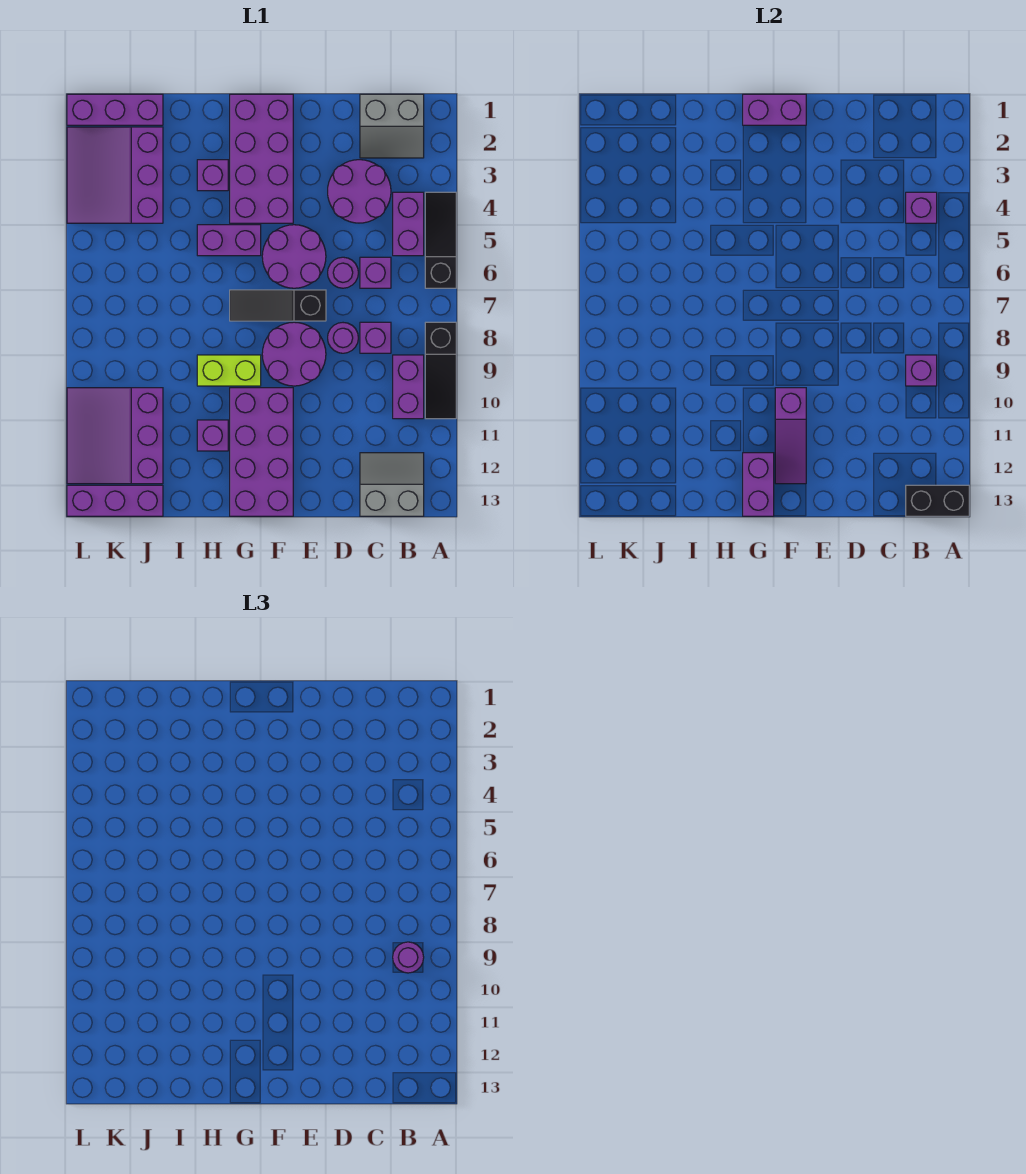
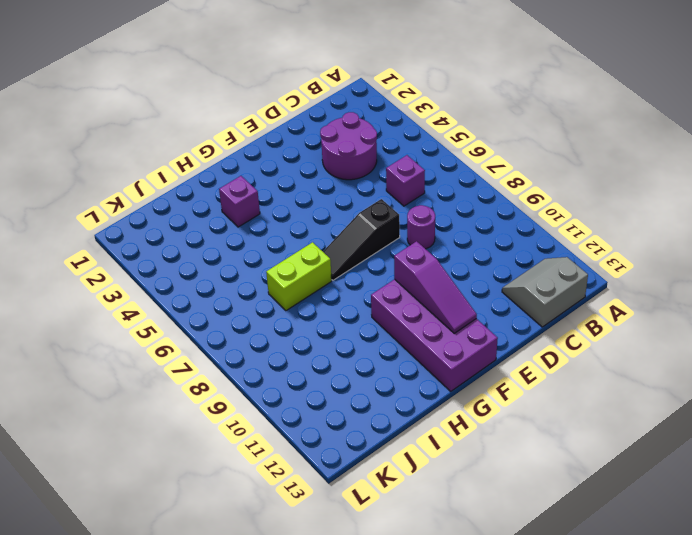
lime 1x2 brick [266,242,332,311] -> lime 1x2 brick moved to [197,355,261,386]
none -> black 1x3 slope [425,192,456,288]
none -> black 1x3 slope [425,322,456,419]
none -> grey 2x2 slope [360,94,424,158]
none -> purple 1x2 brick [393,192,424,256]

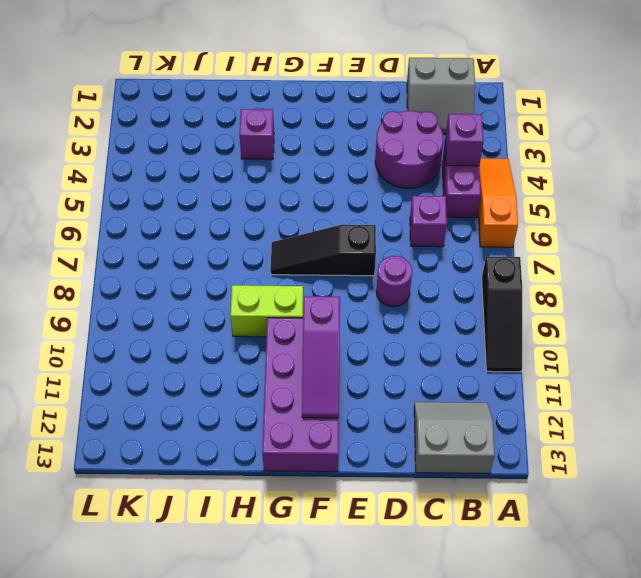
orange 1x3 slope [478,158,518,247] -> black 1x3 slope [425,192,456,288]
none -> purple 1x2 brick [393,355,424,419]
none -> purple 1x1 brick [360,322,391,353]
none -> purple 1x1 round brick [328,257,358,288]
none -> purple 2x2 round brick [262,225,326,288]

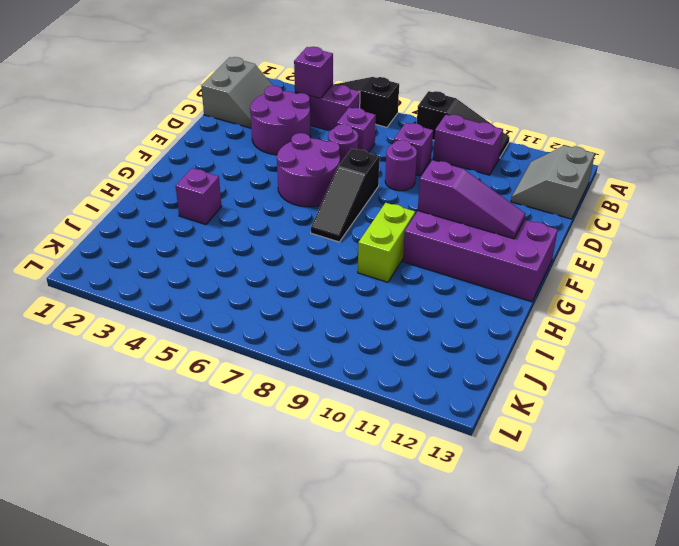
none -> purple 2x2 round brick [262,322,326,386]
none -> purple 2x4 brick [230,94,293,223]
none -> purple 1x2 brick [197,225,261,256]
none -> purple 1x1 brick [197,420,228,451]

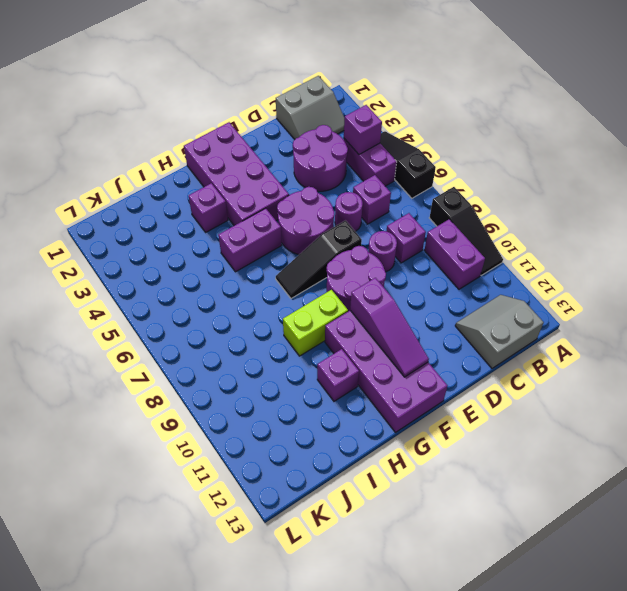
none -> purple 1x3 brick [67,94,163,125]
none -> purple 3x3 slope [67,127,163,223]
none -> purple 3x3 slope [67,388,163,484]
none -> purple 1x3 brick [67,485,163,516]

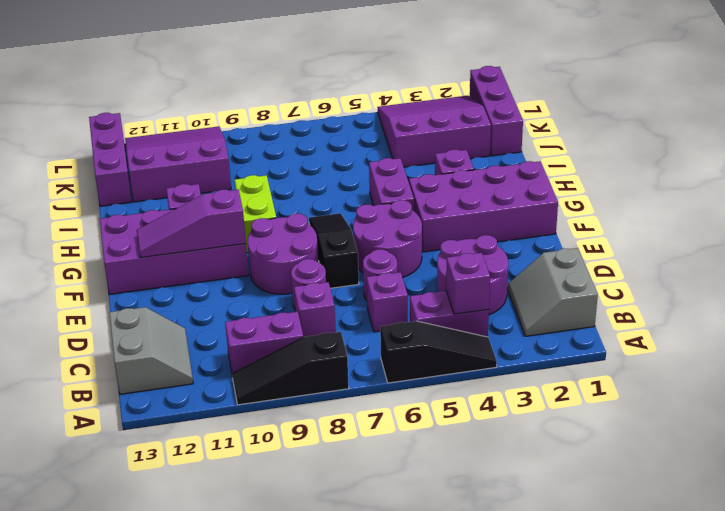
none -> black 1x2 brick [906,485,969,516]
none -> purple 1x1 brick [906,355,937,386]
none -> purple 1x2 brick [743,94,806,125]
none -> purple 1x2 brick [743,453,774,516]

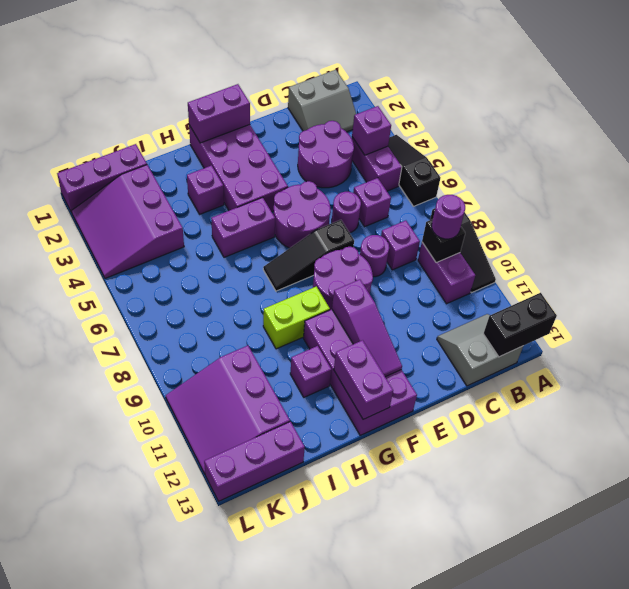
black 1x1 brick [422,219,465,262] -> purple 1x1 brick [906,355,937,386]

